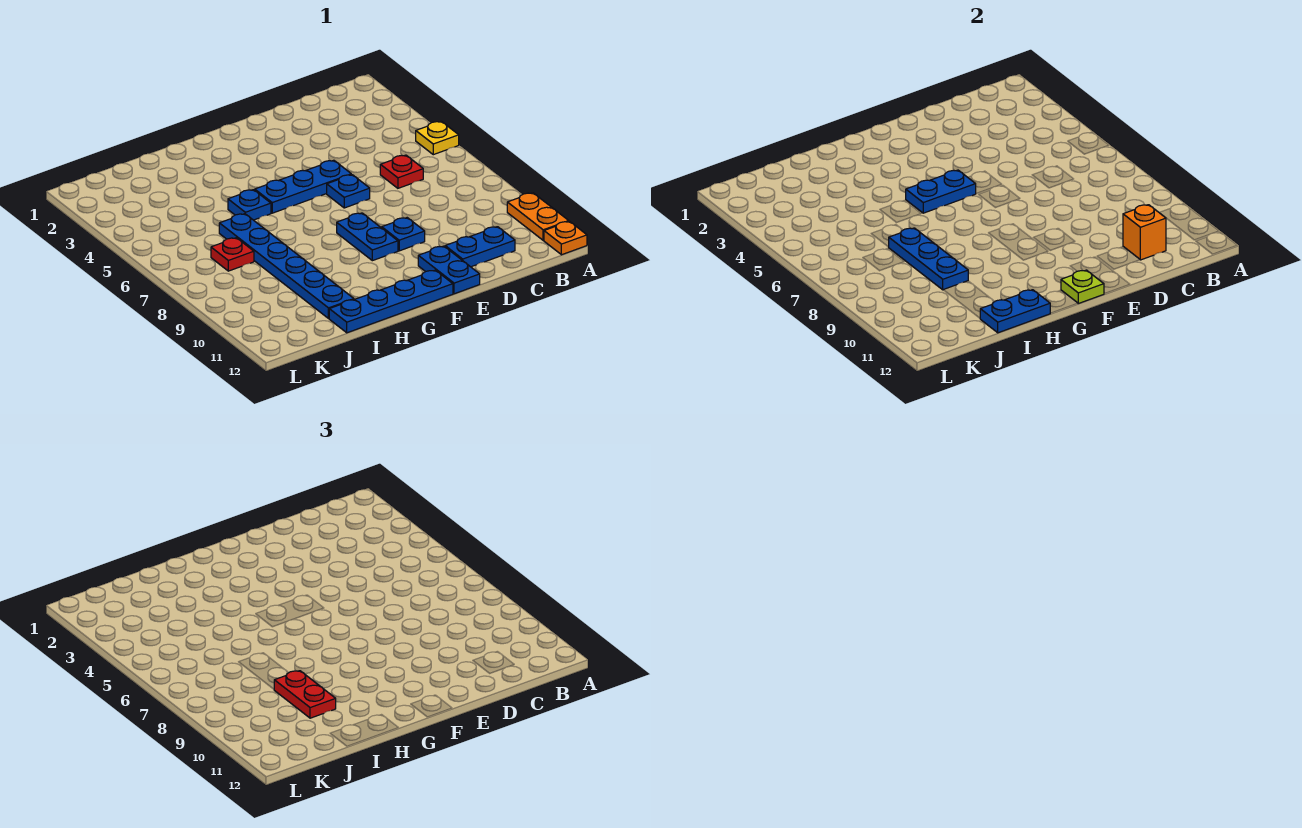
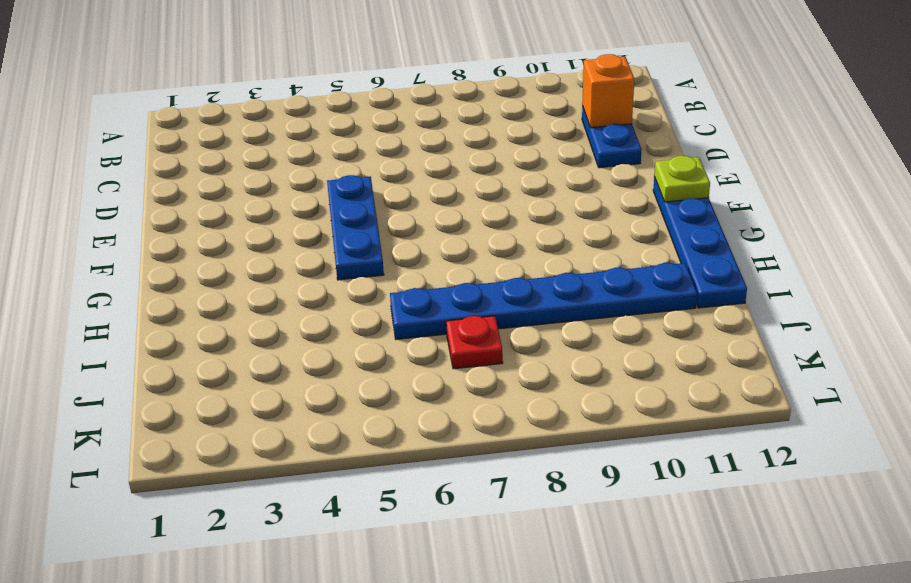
none -> yellow 1x1 plate [416,121,459,155]
none -> orange 1x2 plate [507,193,569,240]
none -> orange 1x1 plate [544,221,587,255]

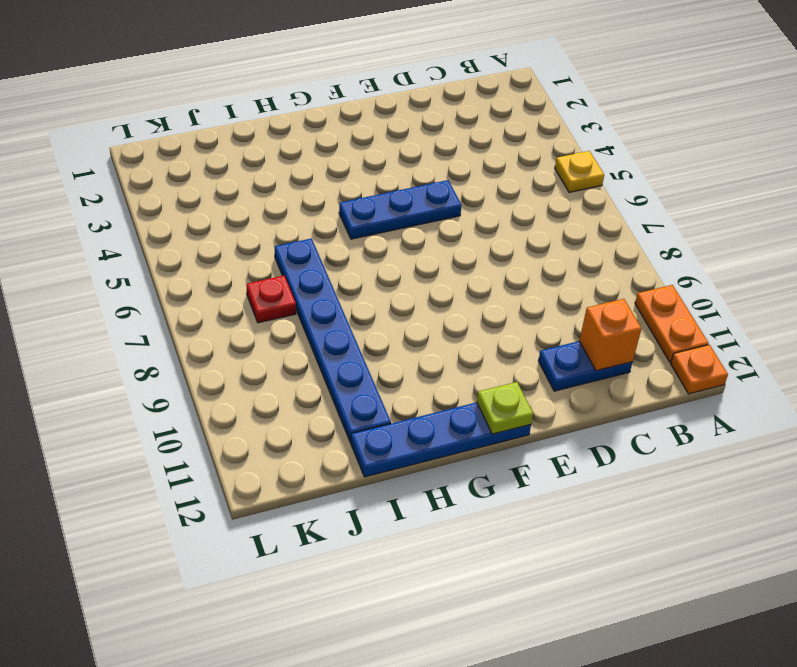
none -> red 1x1 plate [380,155,423,188]
none -> blue 1x1 plate [327,175,370,208]
none -> blue 1x1 plate [382,218,425,251]

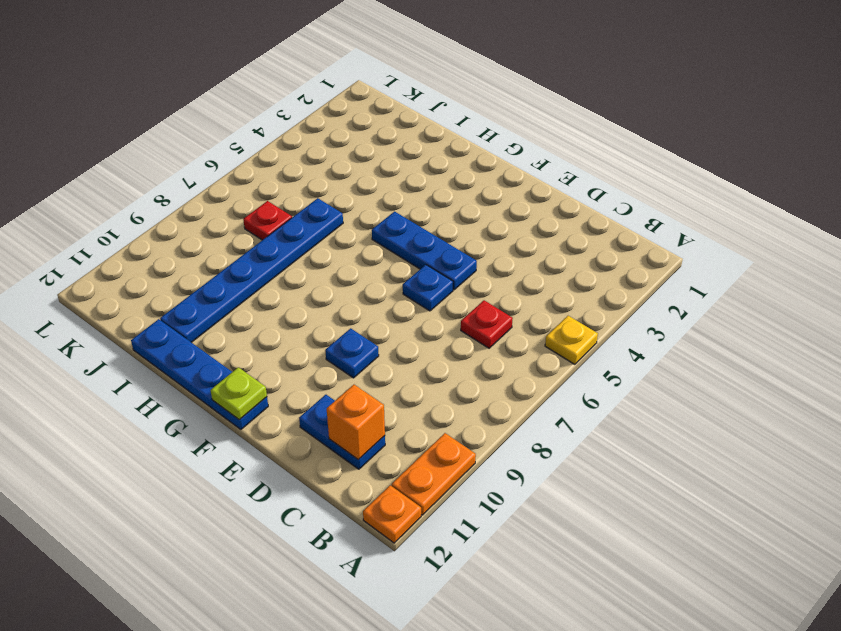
none -> blue 1x2 plate [418,246,480,294]
none -> blue 1x2 plate [337,213,398,261]
none -> blue 1x1 plate [228,190,271,220]

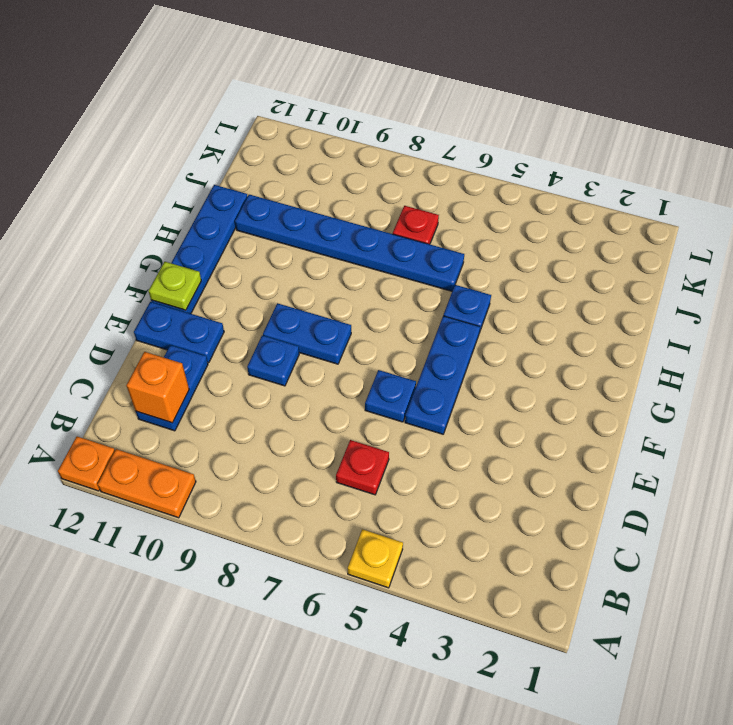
none -> blue 1x2 plate [906,170,976,213]
none -> blue 1x2 plate [980,290,1050,333]
none -> blue 1x3 plate [889,228,968,290]

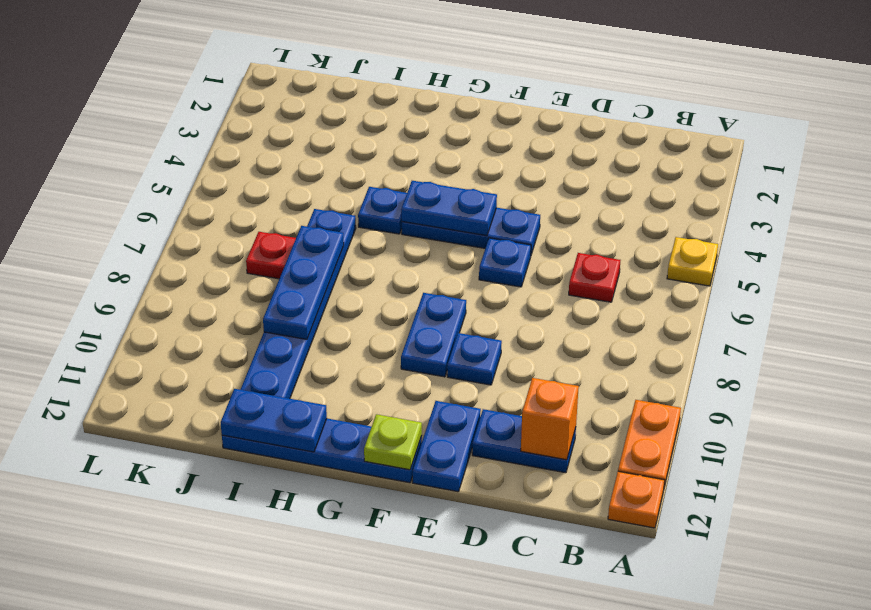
none -> red 1x2 plate [274,671,336,718]

